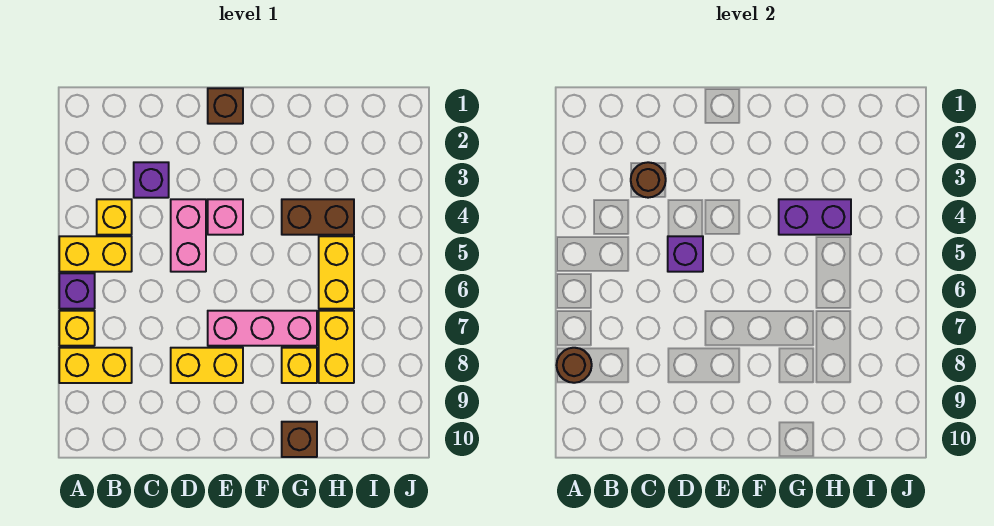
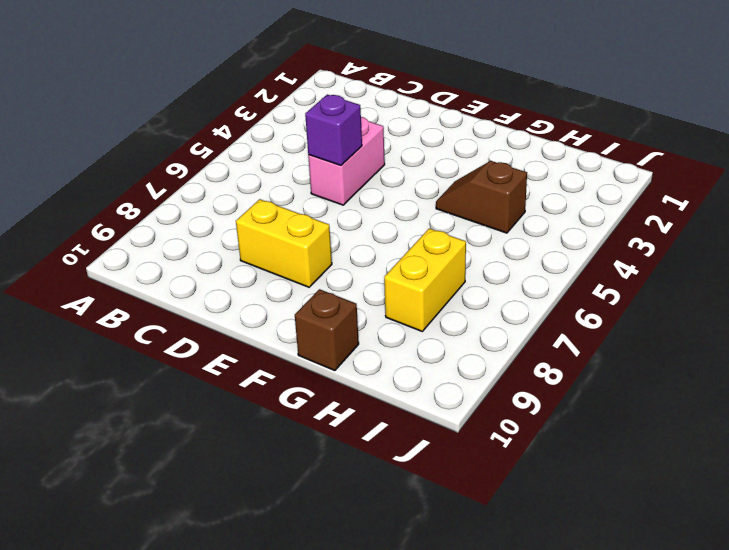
brown 1x2 slope [436,161,527,233] -> brown 1x2 brick [282,199,354,235]
none -> yellow 1x2 brick [59,236,132,272]
none -> purple 1x1 brick [59,273,95,309]
none -> yellow 1x1 brick [59,311,95,346]

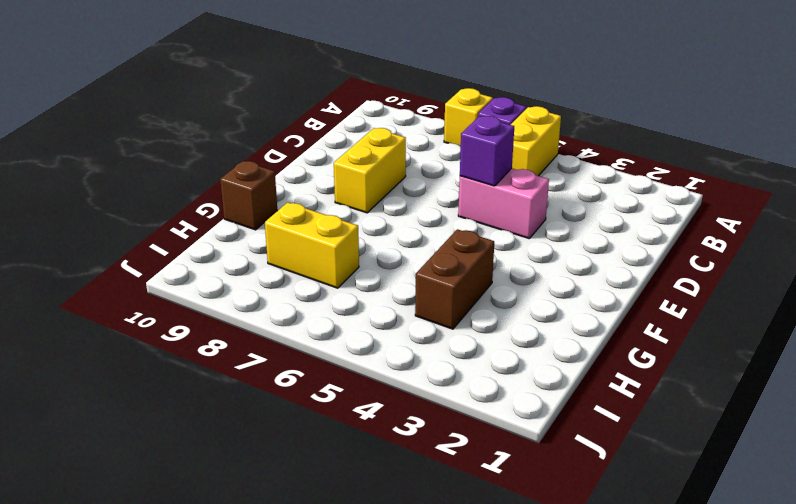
none -> yellow 1x2 brick [59,348,132,383]
none -> yellow 1x1 brick [97,199,132,235]
none -> purple 1x1 brick [134,162,169,198]

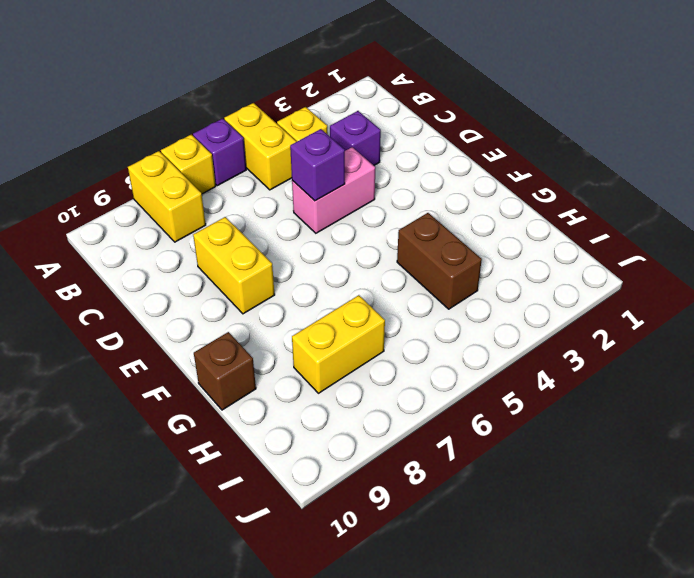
none -> brown 1x1 brick [208,88,243,124]
none -> pink 1x1 brick [208,199,243,235]
none -> pink 1x3 brick [208,311,317,346]

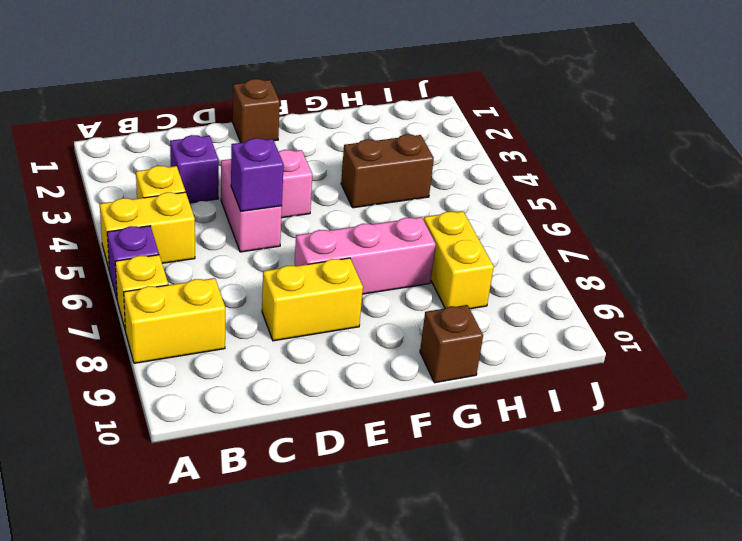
none -> yellow 1x1 brick [282,348,317,383]
none -> yellow 1x2 brick [319,236,354,309]
none -> brown 1x1 round brick [557,348,592,383]

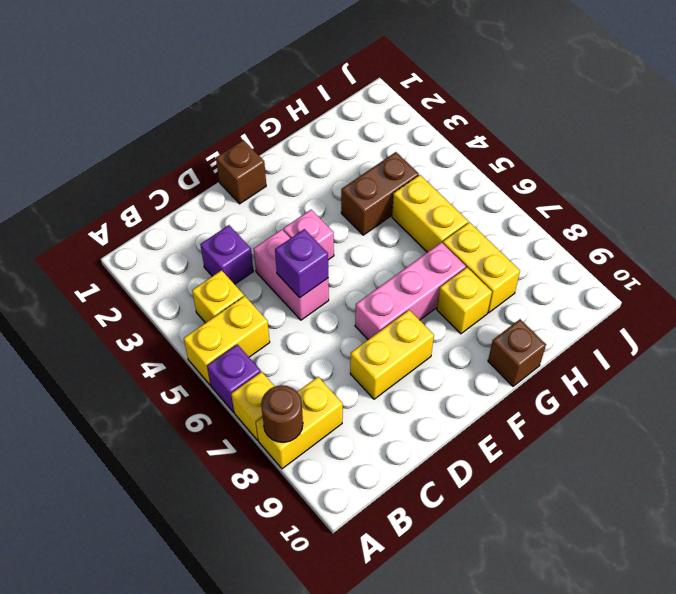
none -> brown 1x1 round brick [631,162,666,198]
none -> purple 1x2 brick [779,199,851,235]

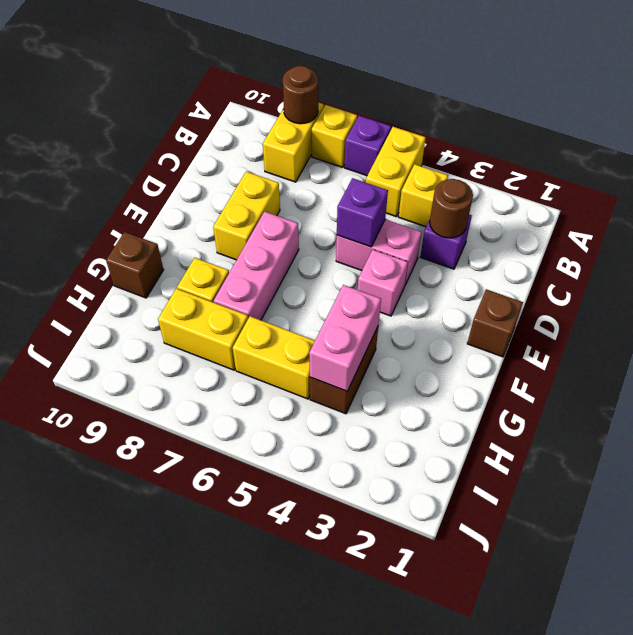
pink 1x2 brick [309,285,381,391] -> purple 1x2 brick [779,199,851,235]

